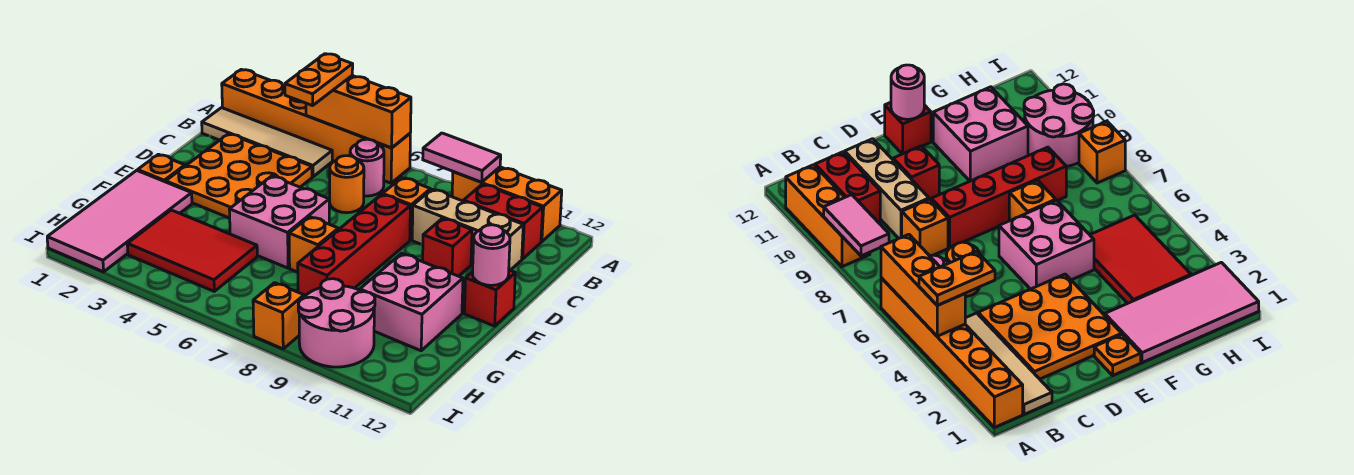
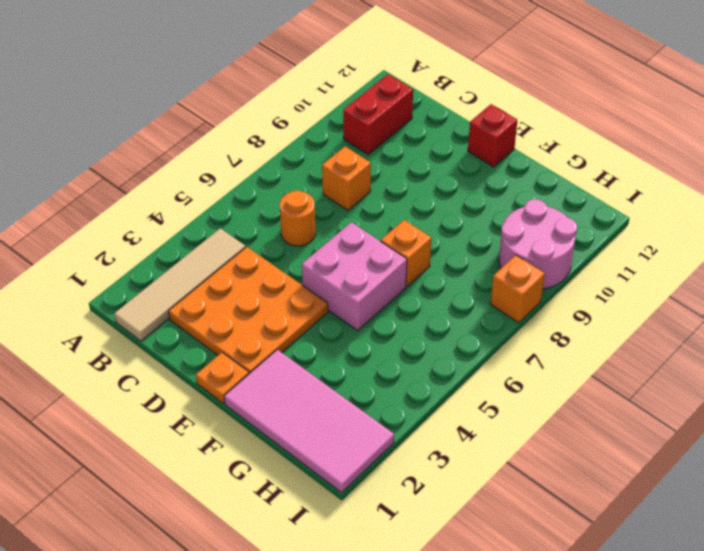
none -> orange 1x6 brick [222,69,410,183]
none -> orange 1x3 brick [452,167,562,242]
none -> pink 1x1 round brick [350,139,384,196]

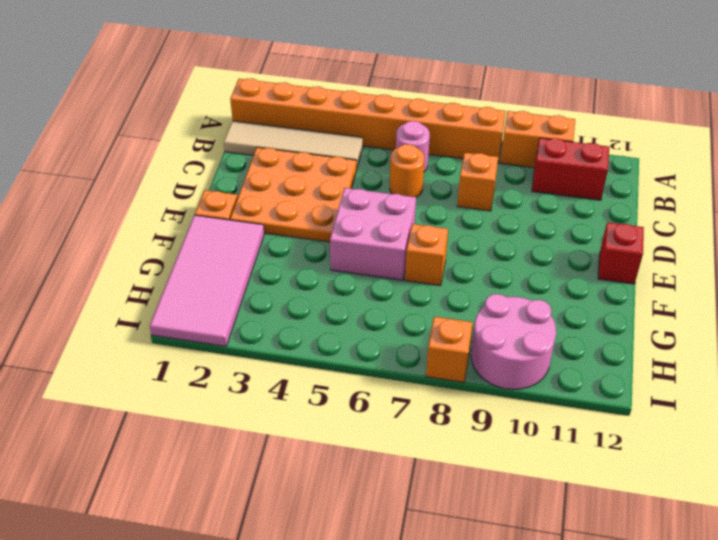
orange 1x8 brick [230,78,506,163] -> orange 1x6 brick [222,69,410,183]
orange 1x2 brick [500,111,575,168] -> orange 1x3 brick [452,167,562,242]
none -> tan 1x3 brick [412,189,523,270]
none -> red 1x4 brick [298,194,410,297]
none -> red 1x1 brick [423,218,472,276]

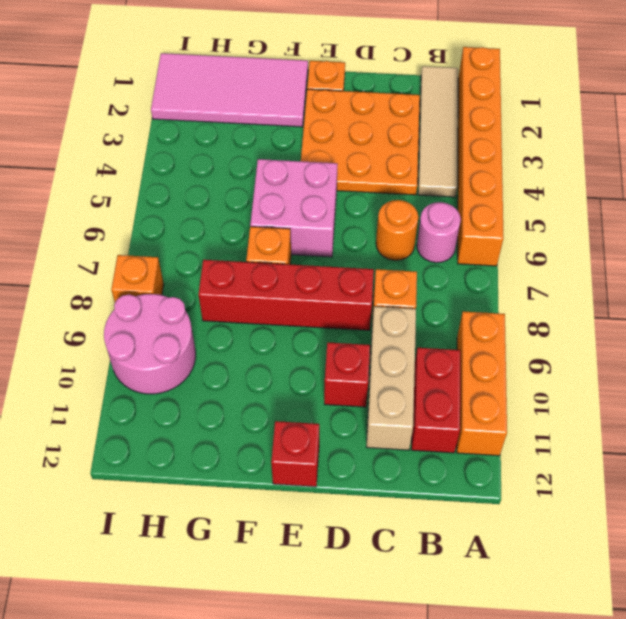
none -> pink 2x2 brick [360,254,463,351]
none -> red 2x3 tile [127,210,257,291]
none -> orange 1x3 brick [306,76,411,148]

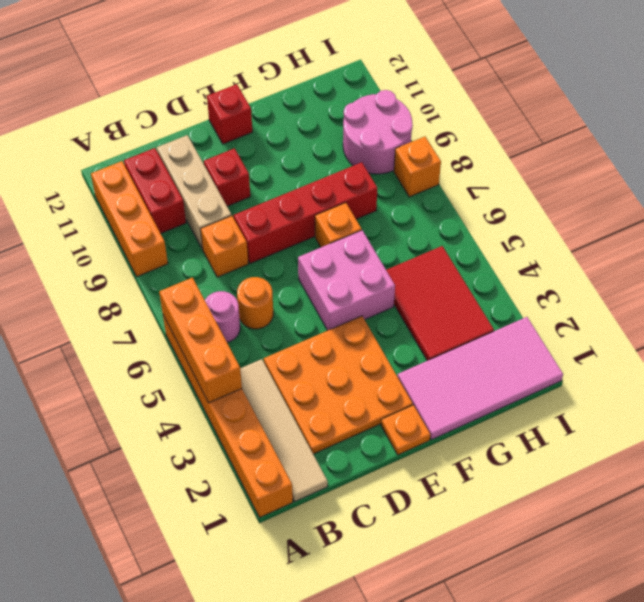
none -> pink 2x2 brick [360,254,463,351]
none -> pink 1x2 tile [423,133,501,182]
none -> pink 1x1 round brick [472,225,510,285]

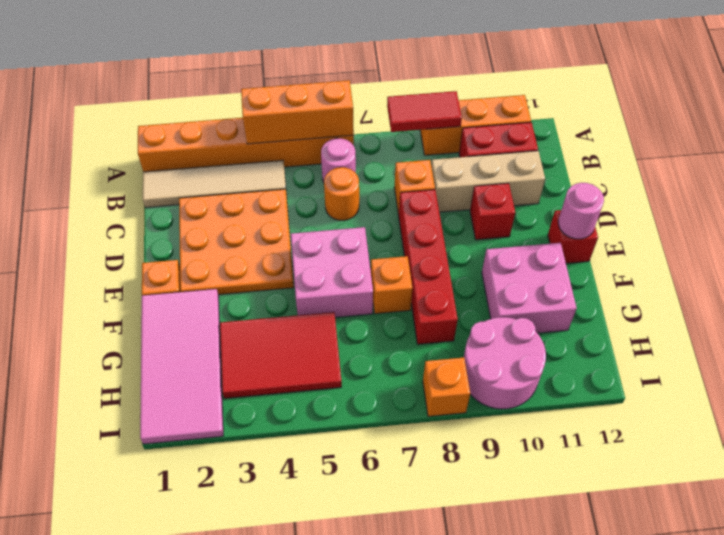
red 1x2 tile [387,91,462,132] -> pink 1x2 tile [423,133,501,182]
none -> orange 1x2 plate [285,54,353,106]

